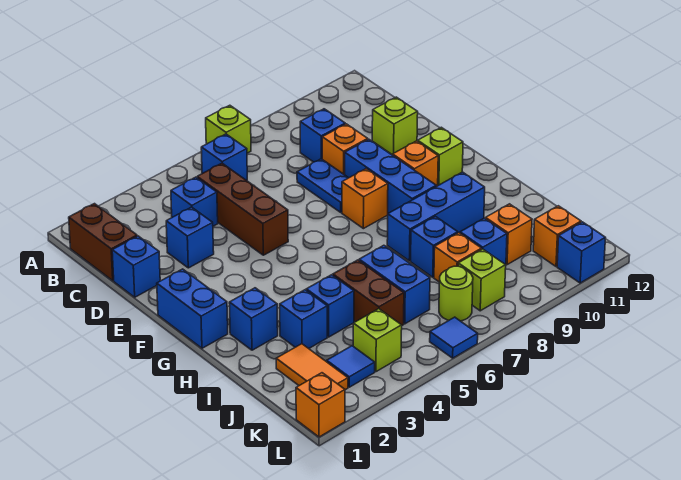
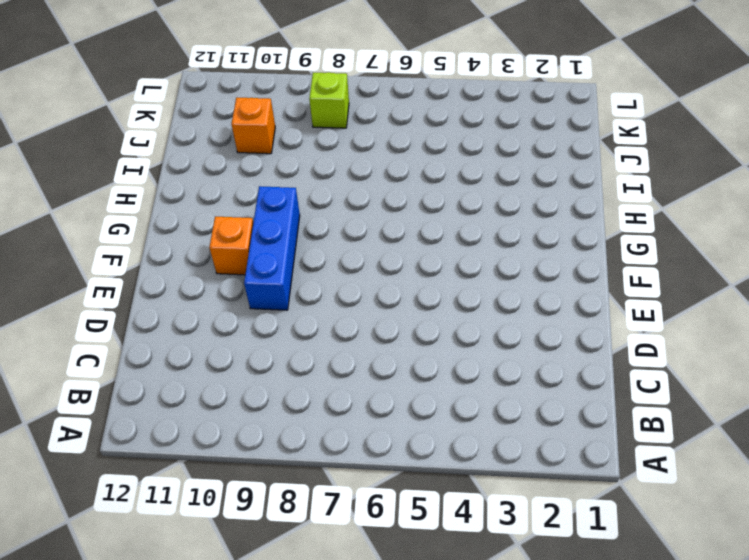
none -> lime 1x1 brick [206,105,251,153]
none -> brown 1x2 brick [69,204,137,281]
none -> blue 1x1 brick [201,134,247,181]
none -> blue 1x1 brick [171,177,218,226]

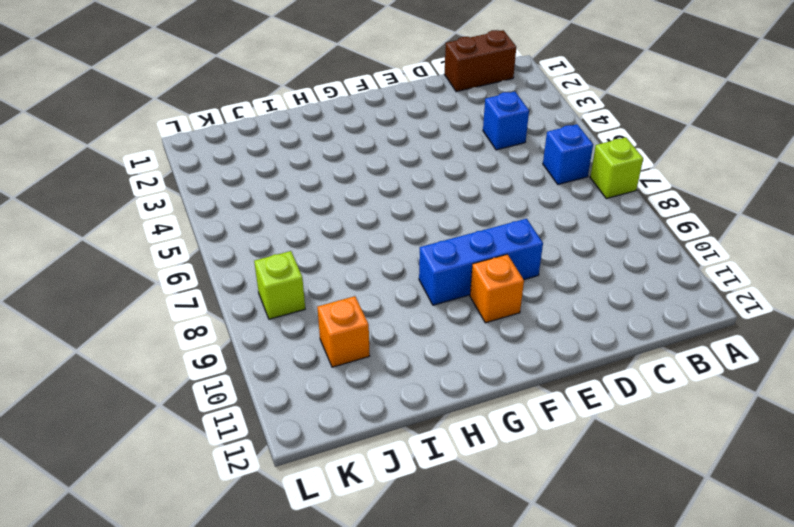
none -> brown 1x3 brick [197,163,288,255]
none -> blue 1x1 brick [300,109,345,162]
none -> blue 1x1 brick [112,236,160,297]
none -> blue 1x1 brick [166,207,214,268]

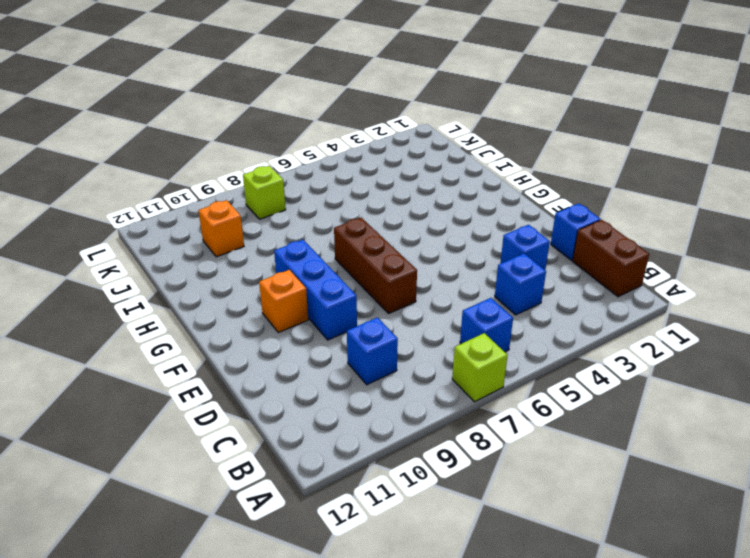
brown 1x3 brick [334,218,417,314] -> brown 1x3 brick moved to [197,163,288,255]
none -> blue 1x2 plate [297,159,348,212]
none -> orange 1x1 brick [322,124,368,175]
none -> lime 1x1 brick [372,97,418,155]
none -> blue 1x2 brick [157,269,228,348]

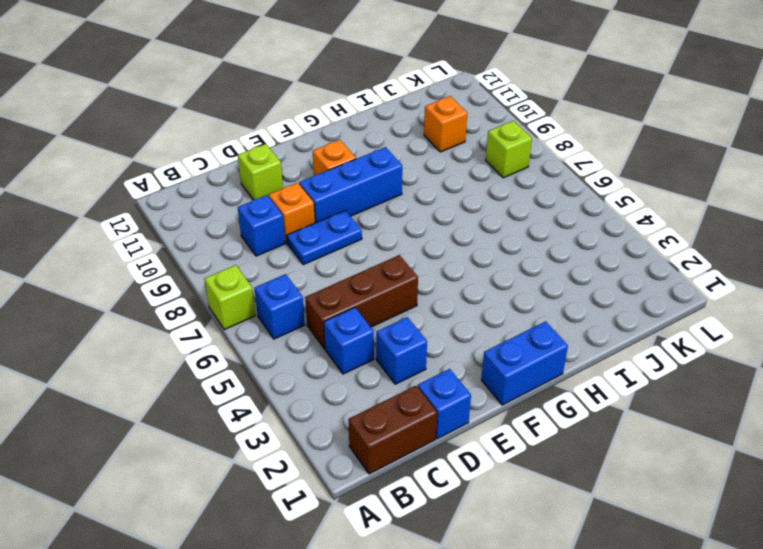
none -> orange 1x1 brick [342,169,388,229]
none -> lime 1x1 brick [418,127,463,185]
none -> blue 1x1 brick [229,288,278,350]
none -> blue 1x3 brick [387,172,485,261]

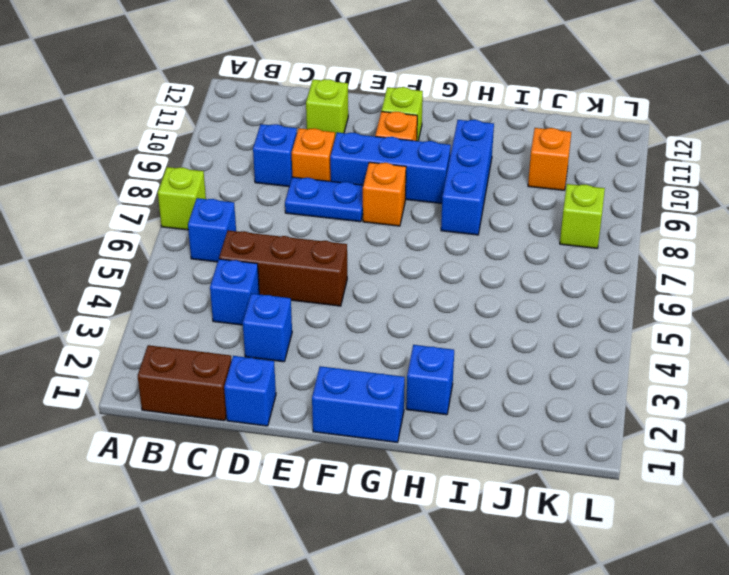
none -> blue 1x1 brick [280,290,327,348]
none -> blue 1x1 brick [306,275,354,337]
none -> brown 1x2 brick [333,260,404,325]
none -> blue 1x2 brick [359,245,430,324]

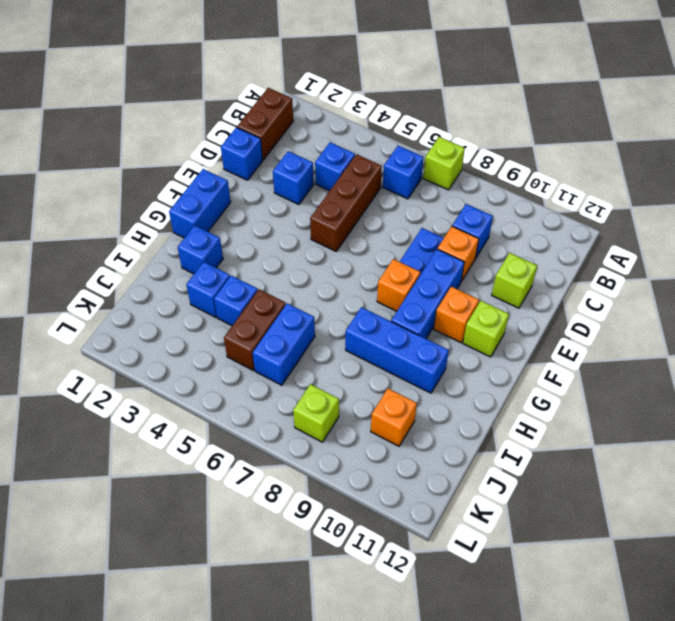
none -> blue 1x1 brick [411,216,458,277]
none -> orange 1x2 tile [276,344,348,390]
none -> orange 1x1 brick [434,233,482,282]
none -> blue 1x1 brick [460,218,507,265]

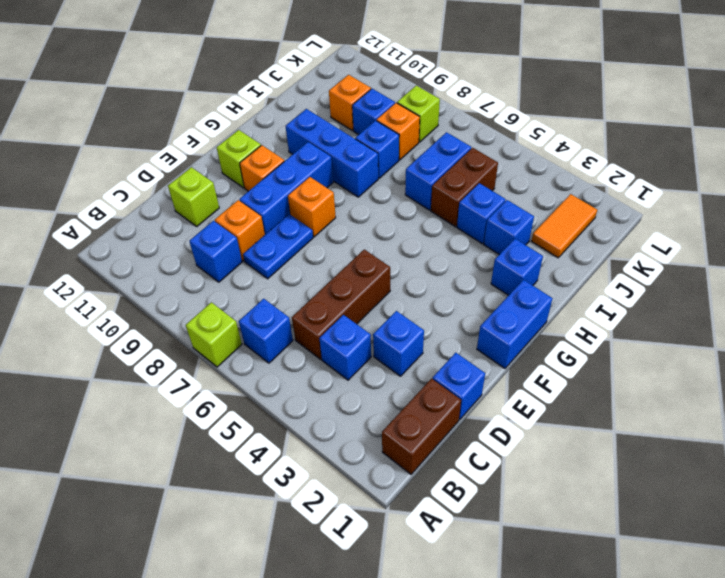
none -> blue 1x1 tile [327,346,375,387]
none -> lime 1x1 brick [353,309,402,372]
none -> lime 1x1 round brick [439,266,473,321]
none -> orange 1x1 brick [533,206,581,266]

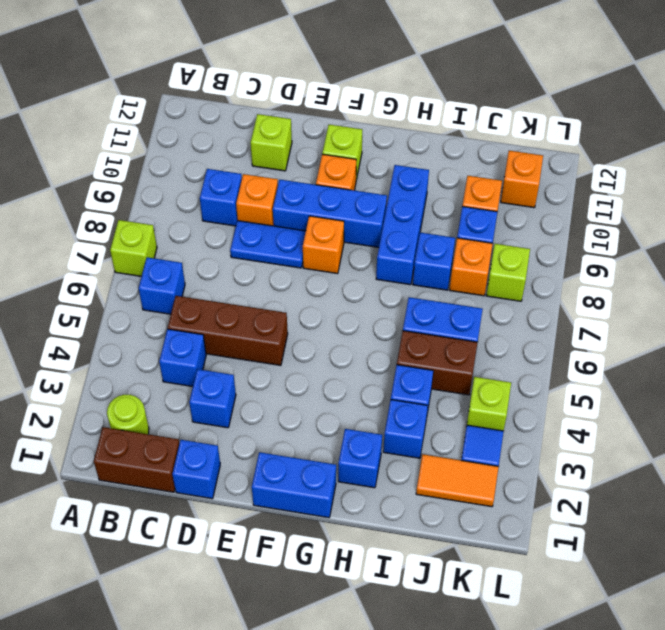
lime 1x1 round brick [107,395,149,434] -> lime 1x1 round brick moved to [439,266,473,321]
none -> orange 1x1 brick [296,373,345,437]
none -> blue 1x1 tile [430,317,478,358]
none -> blue 1x1 brick [557,222,605,283]

